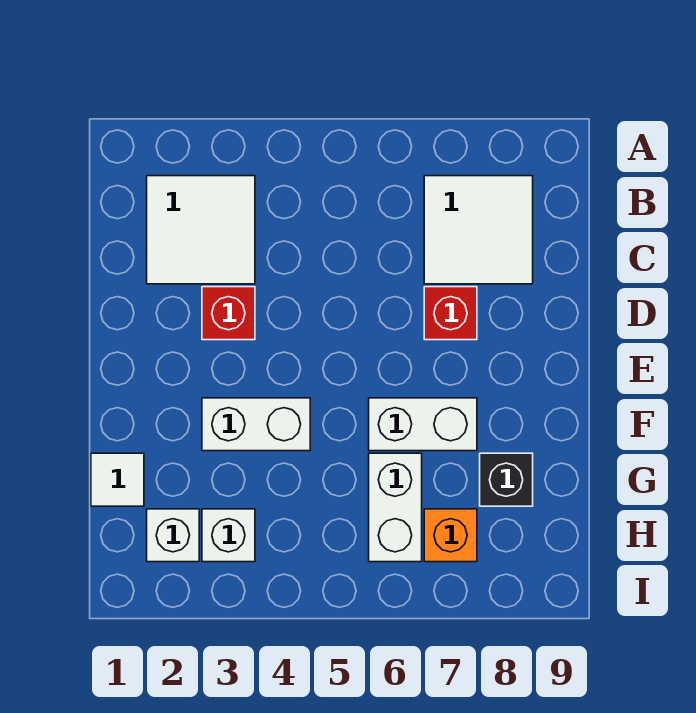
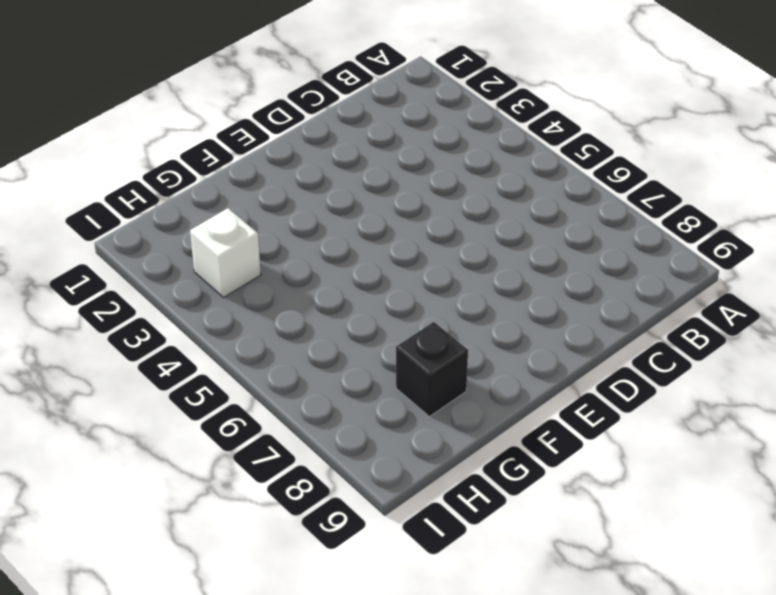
none -> white 2x2 tile [147,176,255,284]
none -> white 2x2 tile [424,176,533,284]
none -> red 1x1 brick [202,287,255,340]

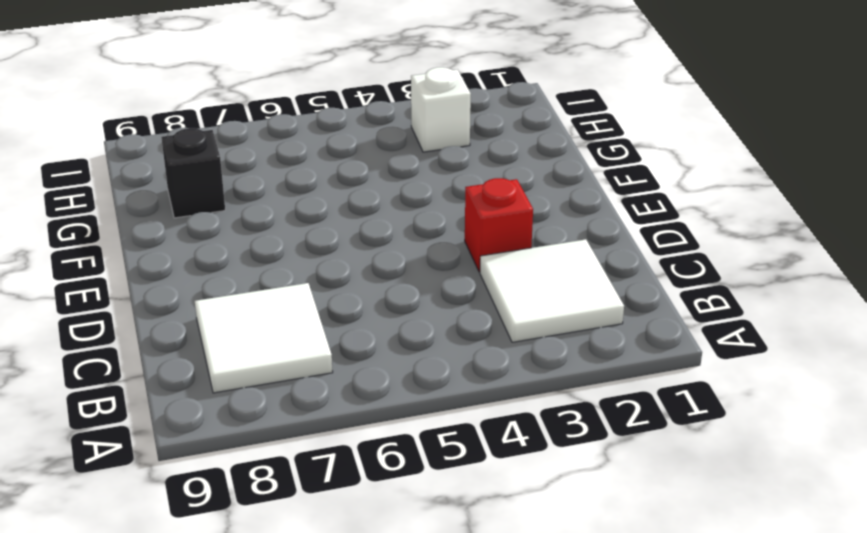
none -> red 1x1 brick [424,287,477,340]
none -> white 1x2 brick [202,398,310,451]
none -> white 1x2 brick [369,398,477,451]

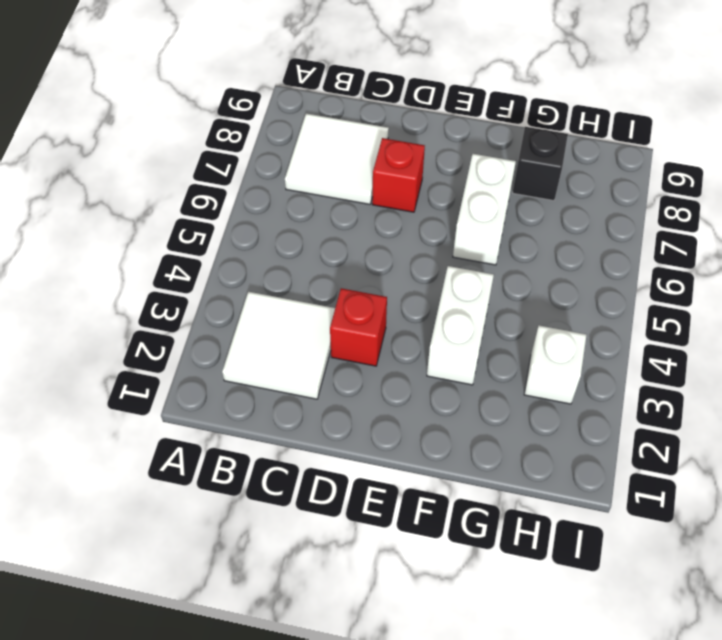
none -> white 1x1 tile [91,453,144,506]
none -> white 1x2 brick [369,453,422,562]
none -> white 1x1 brick [147,509,199,562]

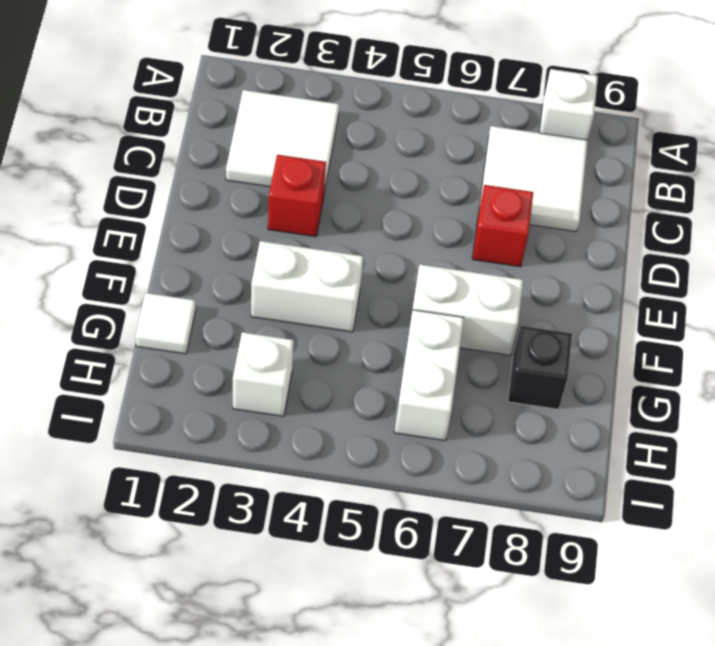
white 1x1 brick [539,69,598,140] -> white 1x1 brick moved to [147,509,199,562]
none -> orange 1x1 brick [424,509,477,562]

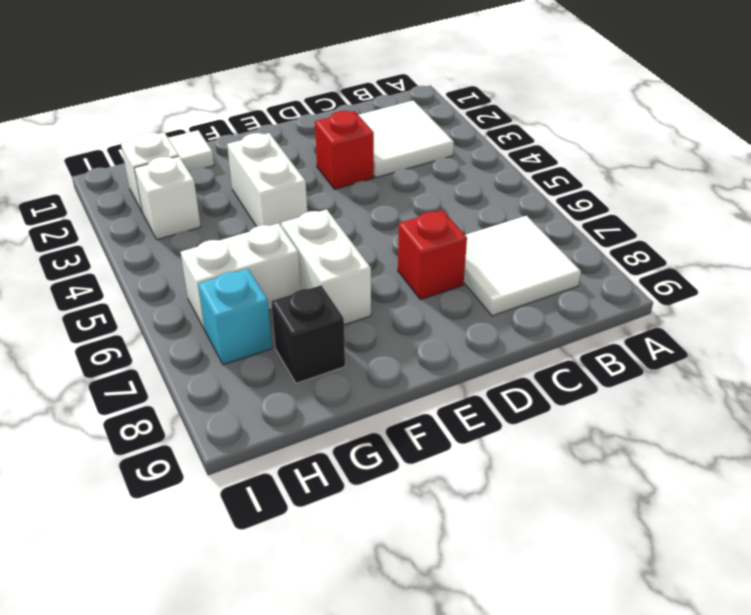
cyan 1x1 brick [198,269,272,365] -> orange 1x1 brick [424,509,477,562]

